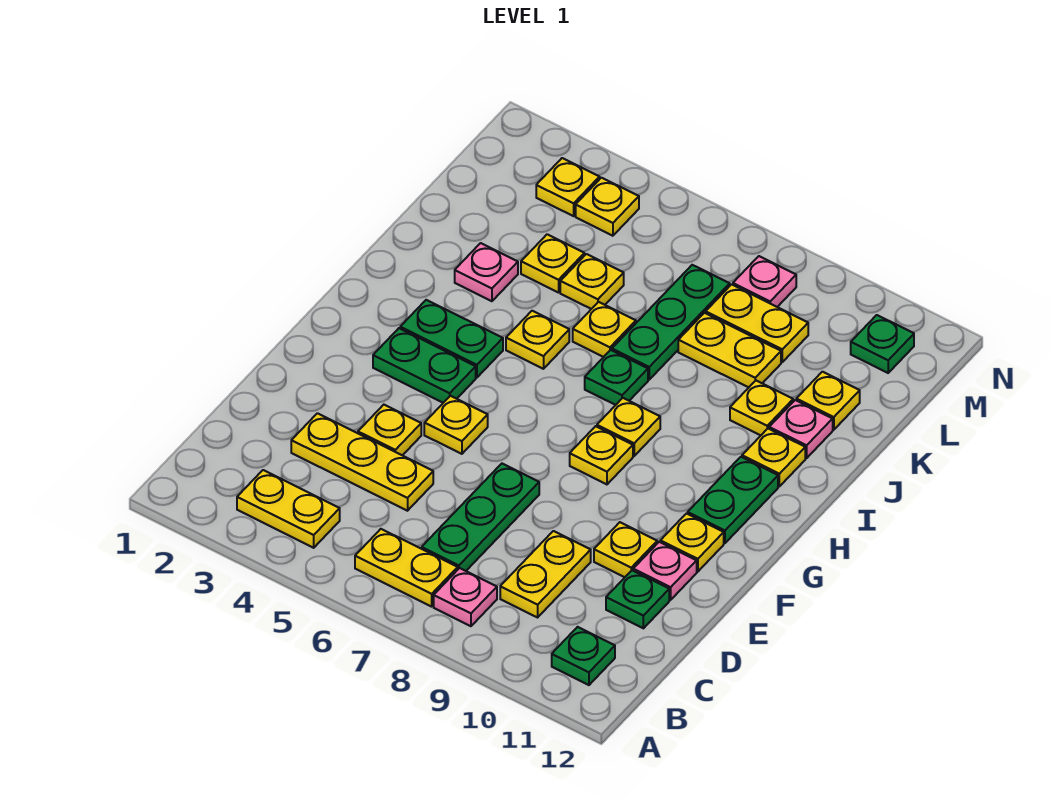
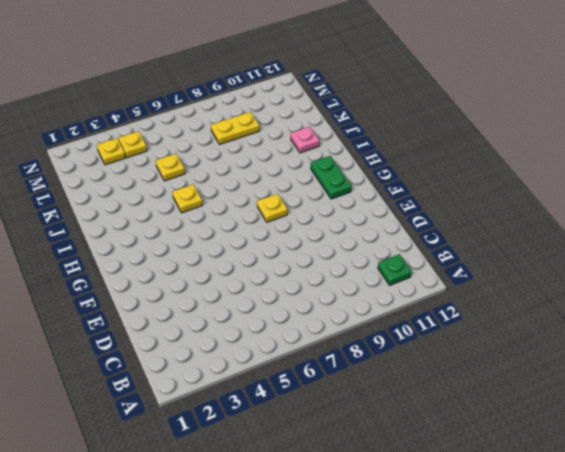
none -> yellow 1x2 plate [237,470,340,548]
none -> yellow 1x2 plate [355,529,458,607]
none -> pink 1x1 plate [434,568,497,626]
none -> green 1x3 plate [422,464,539,571]

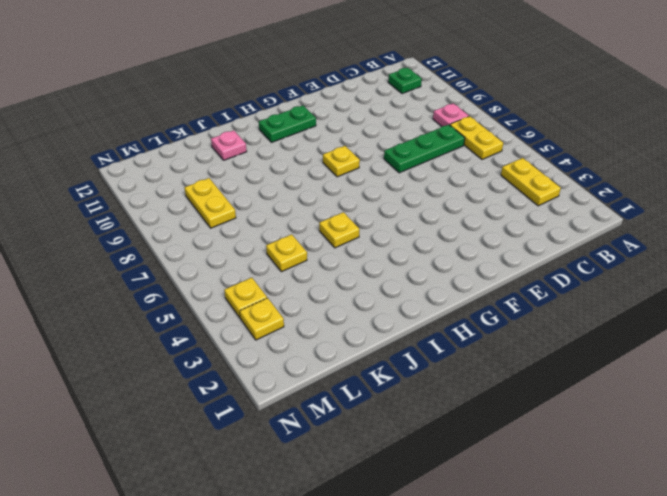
none -> yellow 1x2 plate [500,531,591,617]
none -> yellow 1x3 plate [291,413,433,511]
none -> green 1x1 plate [606,570,669,628]
none -> yellow 1x1 plate [358,405,421,455]

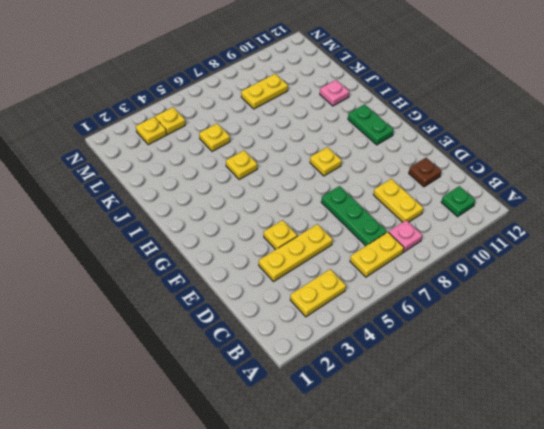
brown 1x1 plate [409,158,441,187] -> green 1x1 plate [606,570,669,628]
none -> yellow 1x1 plate [594,522,657,577]
none -> pink 1x1 plate [633,542,697,600]
none -> yellow 1x1 plate [424,396,488,454]
none -> yellow 1x1 plate [660,514,724,572]

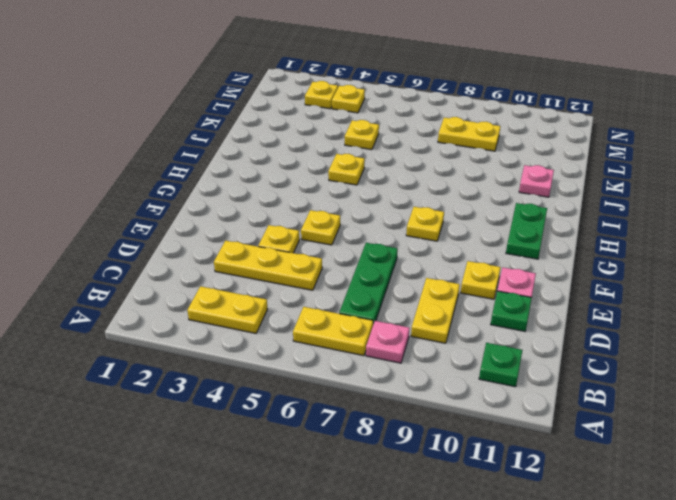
none -> yellow 1x1 plate [660,514,724,572]
none -> green 1x2 plate [373,328,476,403]
none -> green 1x2 plate [400,300,503,378]
none -> yellow 1x1 plate [597,398,660,456]

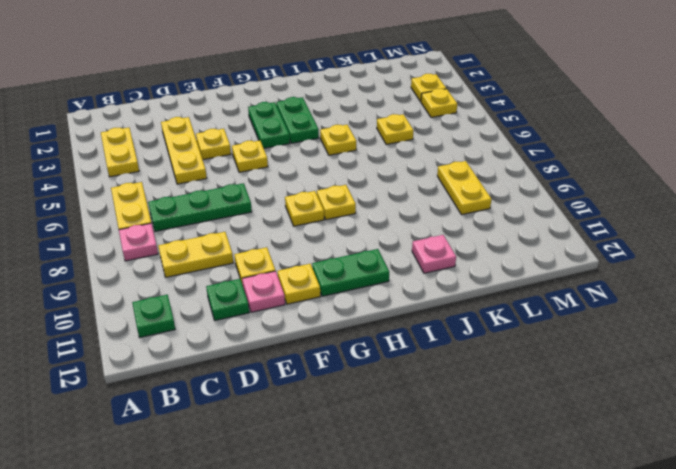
none -> green 1x1 plate [585,350,648,405]
none -> yellow 1x1 plate [742,429,805,486]
none -> pink 1x1 plate [455,243,518,301]
none -> yellow 1x1 plate [573,302,636,357]

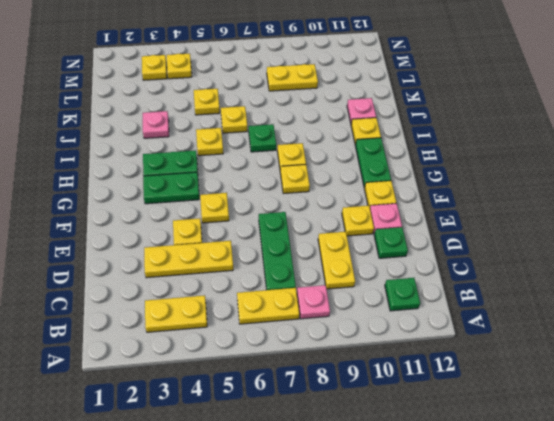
none -> green 1x3 plate [612,265,730,380]
none -> yellow 1x1 plate [730,381,793,435]
none -> yellow 1x1 plate [521,234,584,293]
none -> yellow 1x2 plate [678,313,781,387]

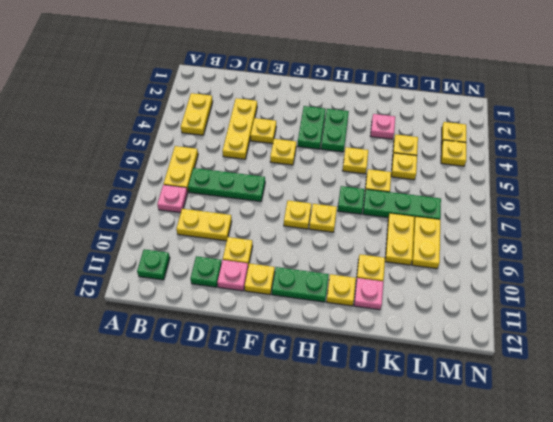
none -> yellow 1x1 plate [796,372,860,430]
none -> pink 1x1 plate [733,256,796,307]
none -> green 1x1 plate [851,315,914,373]

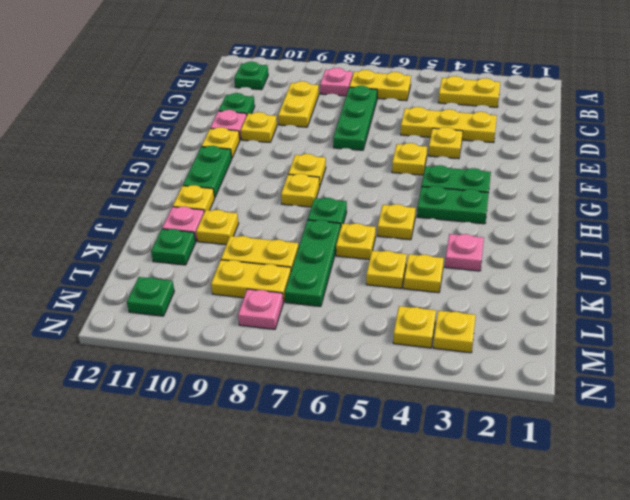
green 1x1 plate [151,229,196,265] -> yellow 1x1 plate [796,372,860,430]

